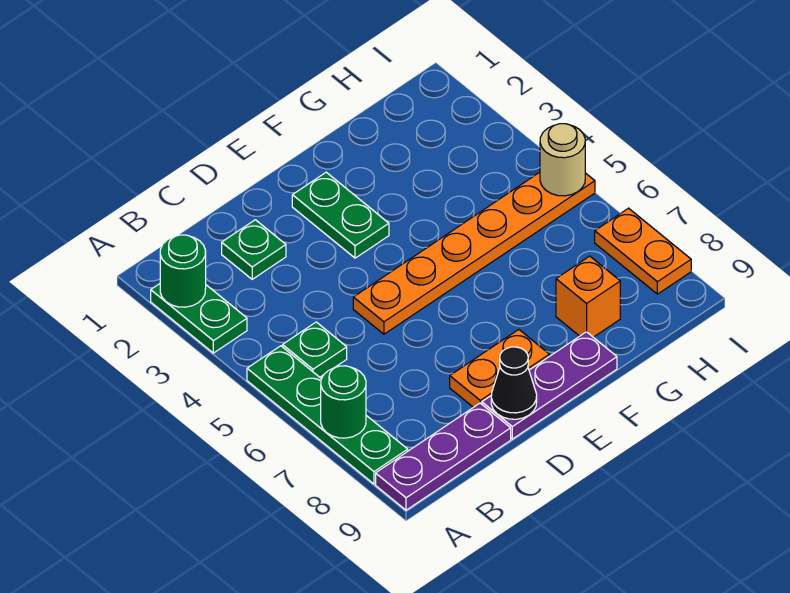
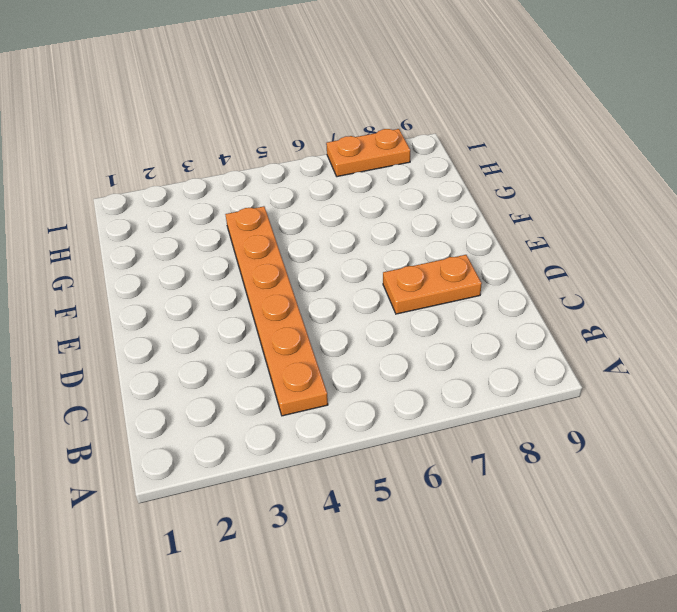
orange 1x6 plate [225,206,328,416] -> orange 1x6 plate moved to [353,172,595,334]
orange 1x2 plate [383,255,482,314] -> orange 1x2 plate turned to [450,330,549,407]
none -> green 1x2 plate [151,284,247,353]
none -> green 1x4 plate [247,346,408,484]
none -> purple 1x3 plate [376,403,511,510]

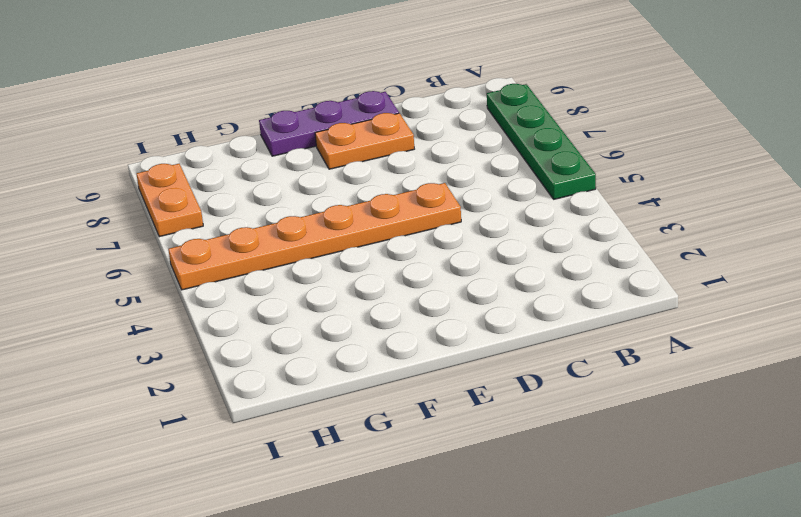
none -> green 1x2 plate [151,284,247,353]
none -> purple 1x3 plate [376,403,511,510]
none -> green 1x1 plate [283,322,347,377]

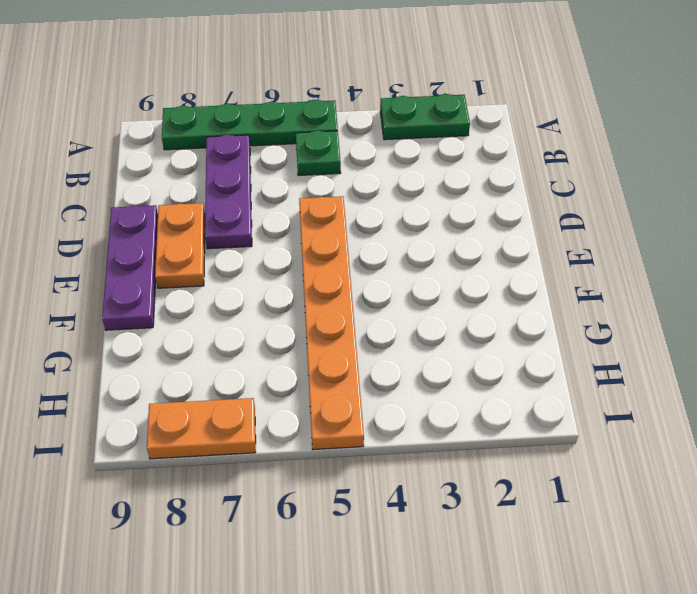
purple 1x3 plate [205,135,252,249] -> purple 1x3 plate moved to [376,403,511,510]
none -> green 1x1 plate [222,220,286,279]
none -> green 1x2 plate [292,172,389,258]
none -> orange 1x1 brick [556,256,620,337]

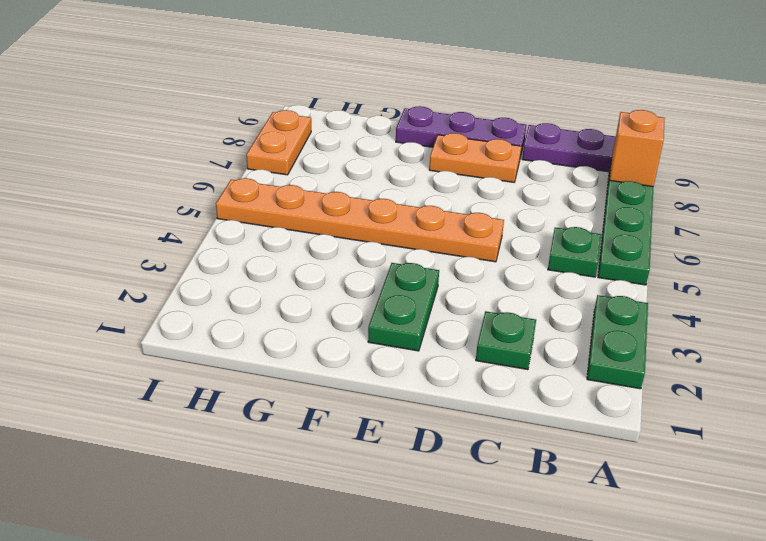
orange 1x1 brick [609,110,665,187] -> orange 1x1 brick moved to [556,256,620,337]
none -> green 1x1 round brick [160,235,206,307]
none -> green 1x1 round brick [321,366,366,438]
none -> black 1x1 cone [491,347,537,419]

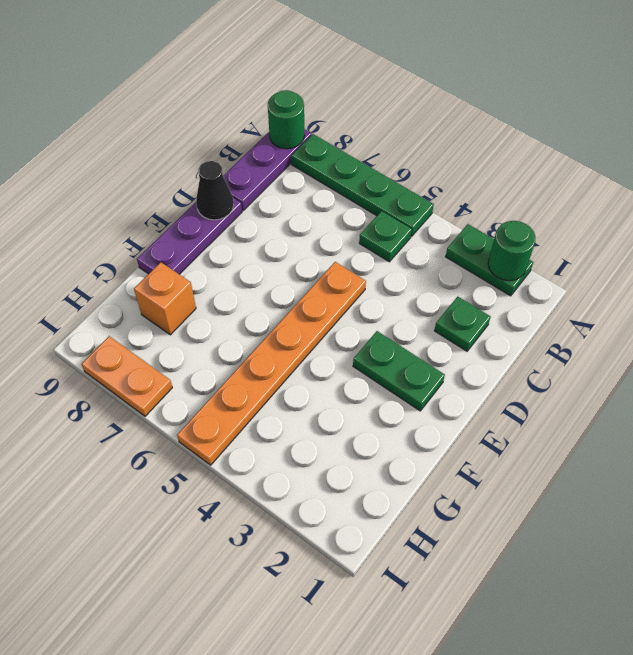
green 1x1 round brick [268,90,304,149] -> green 1x1 round brick moved to [321,366,366,438]
none -> orange 1x2 plate [450,330,549,407]
none -> tan 1x1 round brick [540,124,585,196]

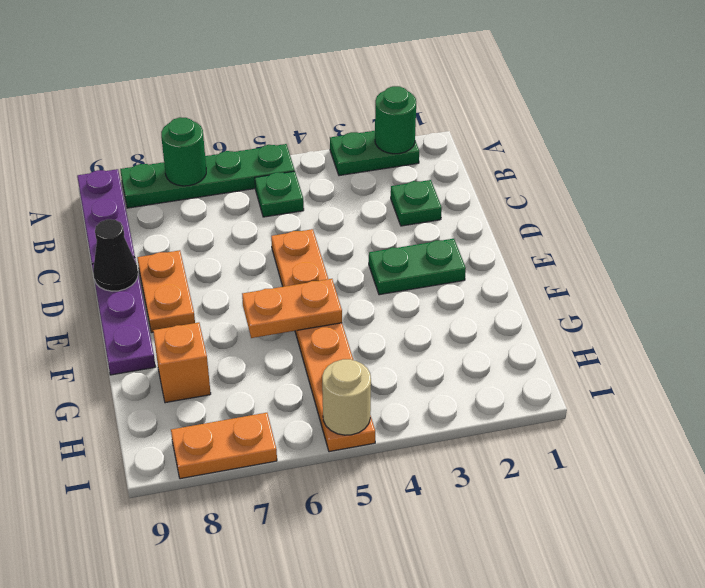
orange 1x2 plate [242,279,342,338] -> none

